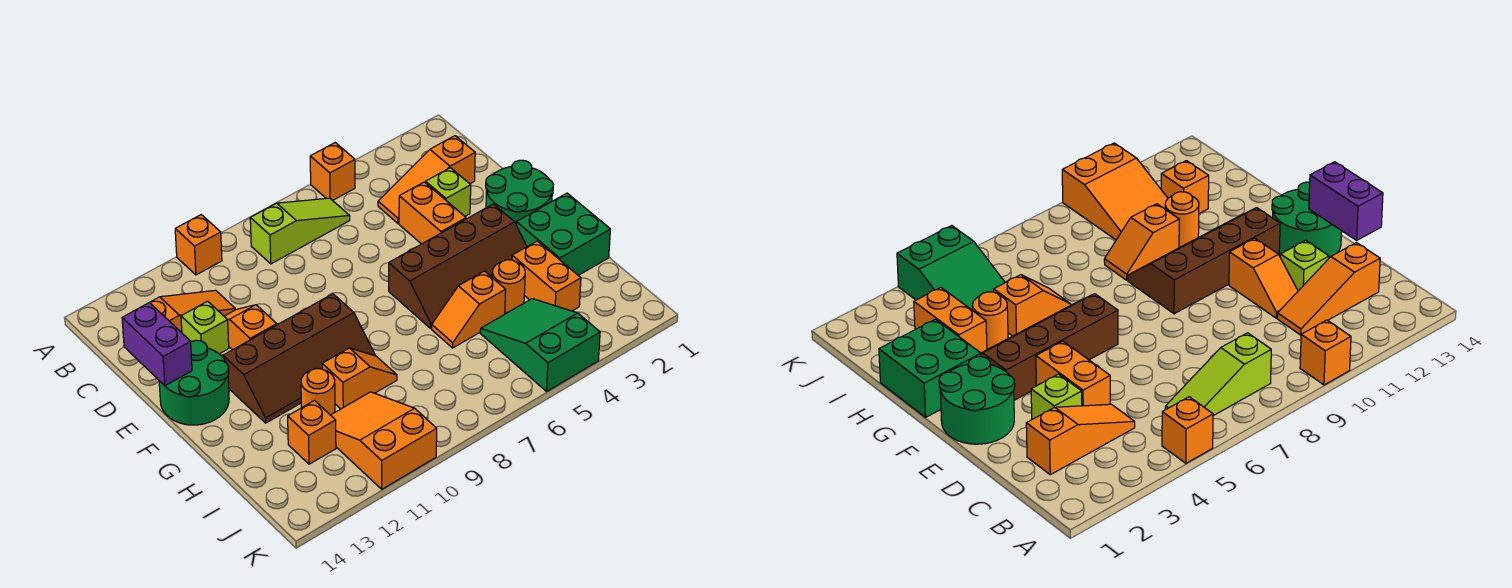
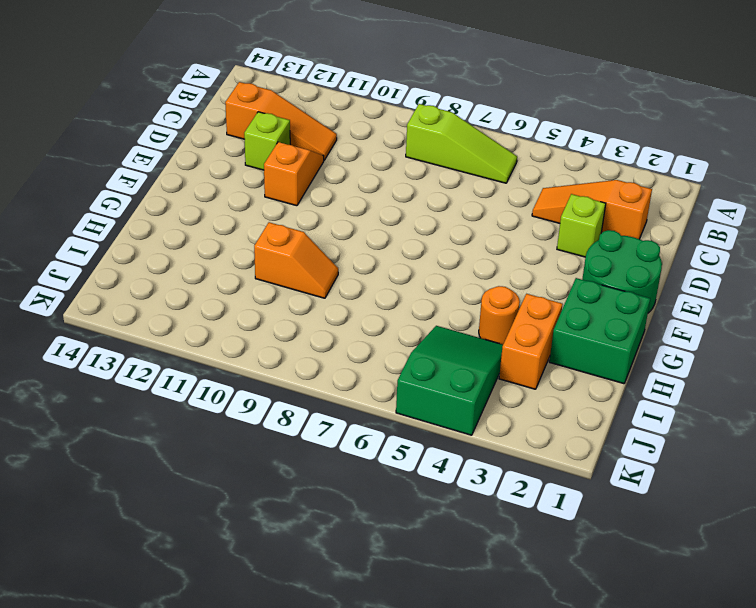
none -> orange 1x1 brick [310,143,355,200]
none -> orange 1x1 brick [175,215,222,275]
none -> orange 1x2 brick [399,182,466,244]

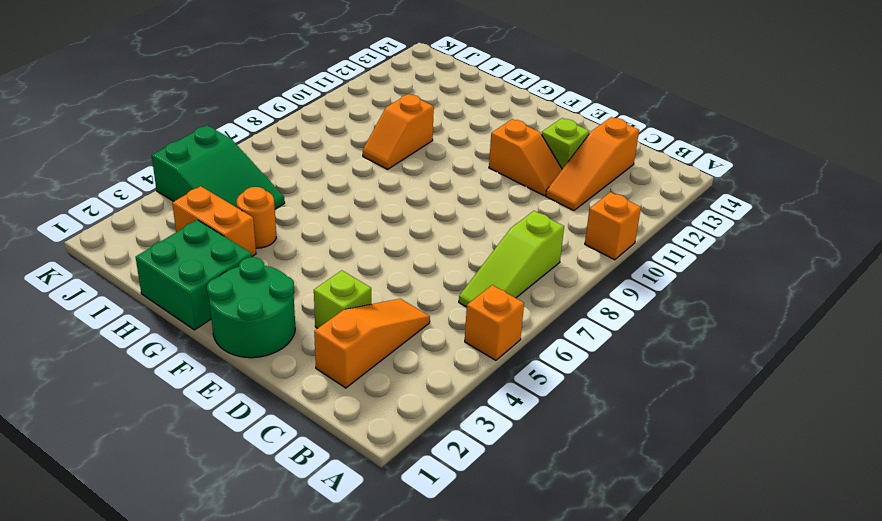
none -> orange 1x2 brick [399,182,466,244]
none -> green 2x2 round brick [159,340,229,425]
none -> brown 2x4 slope [389,204,527,328]

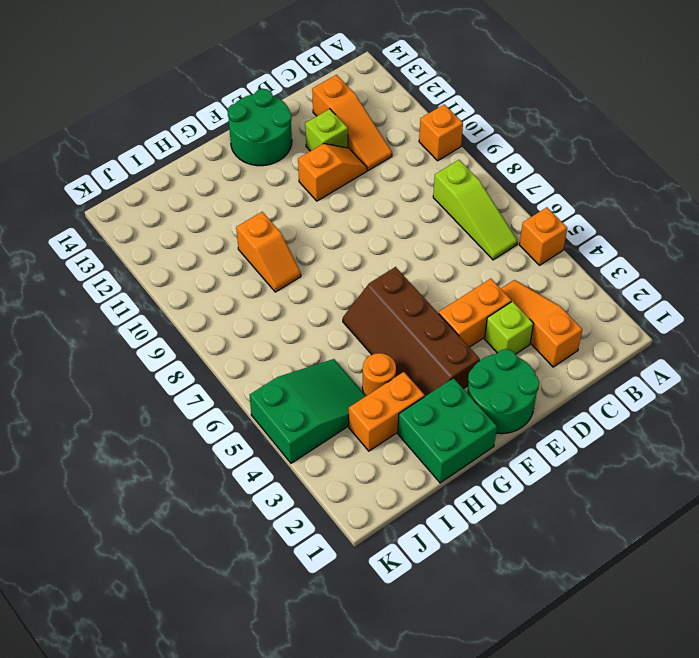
none -> brown 2x4 slope [223,294,375,423]
none -> orange 1x2 slope [432,271,506,348]
none -> orange 1x1 round brick [301,369,335,415]

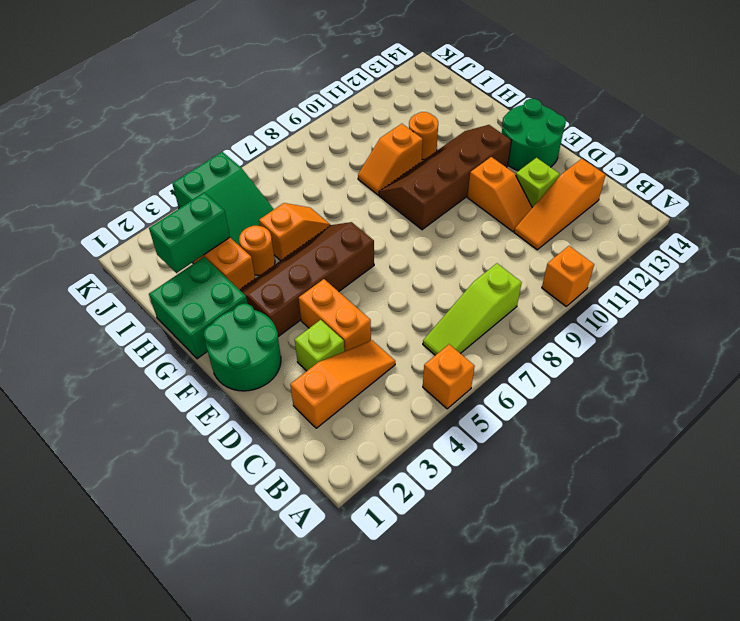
green 1x2 brick [149,192,230,273] -> none
none -> orange 2x3 slope [331,392,437,489]
none -> orange 1x1 brick [288,401,336,464]
none -> purple 1x2 brick [122,302,192,386]

